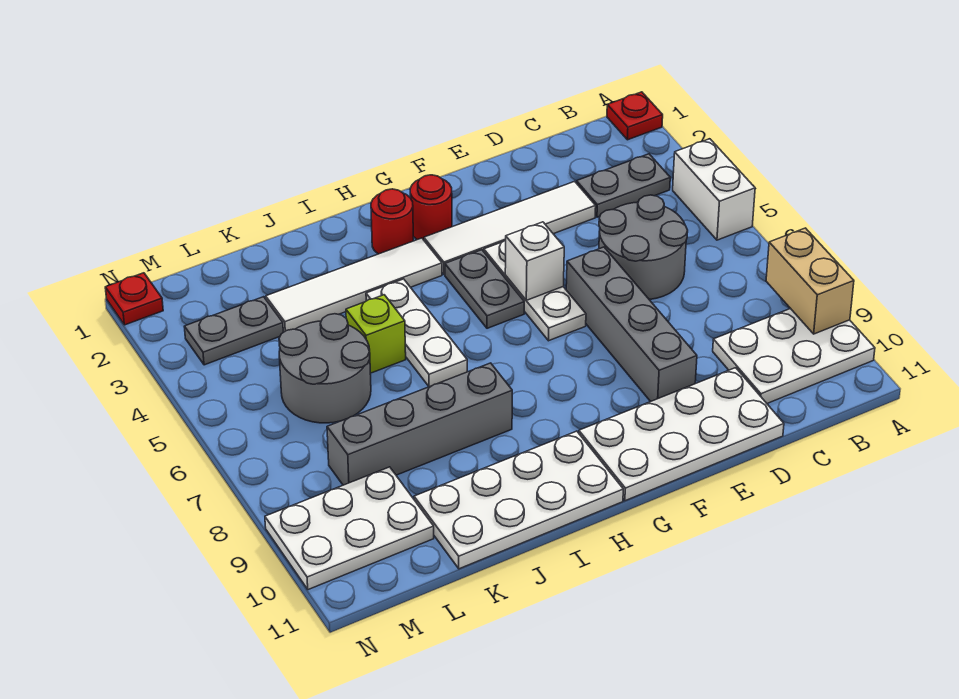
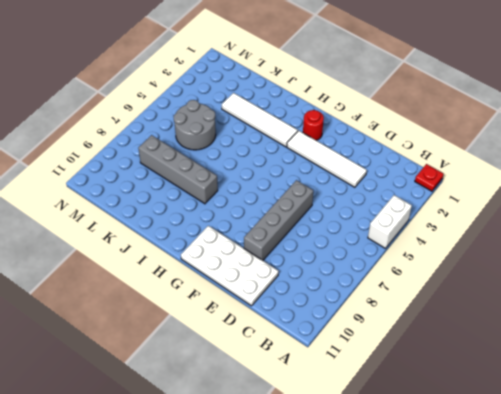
none -> white 2x3 plate [713,308,875,403]
none -> grey 1x2 plate [576,154,670,217]
none -> grey 2x2 round brick [599,195,688,299]

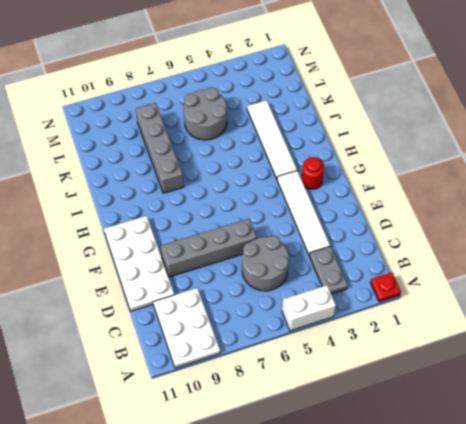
none -> white 1x3 plate [484,240,586,341]
none -> grey 1x2 plate [445,250,524,328]
none -> red 1x1 round brick [371,189,413,254]

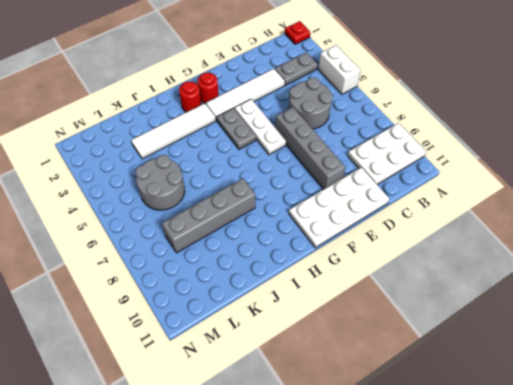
none -> white 2x4 plate [414,431,623,569]
none -> white 1x3 plate [366,279,467,387]
none -> lime 1x1 brick [346,295,406,373]

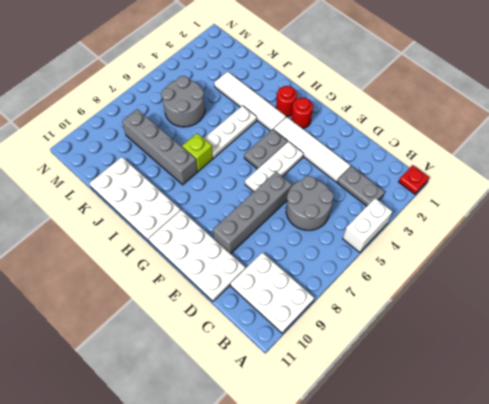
lime 1x1 brick [182,133,213,171] -> lime 1x1 brick moved to [346,295,406,373]
none -> grey 1x2 plate [184,297,283,365]
none -> white 2x3 plate [265,467,434,590]
none -> red 1x1 plate [105,273,163,325]

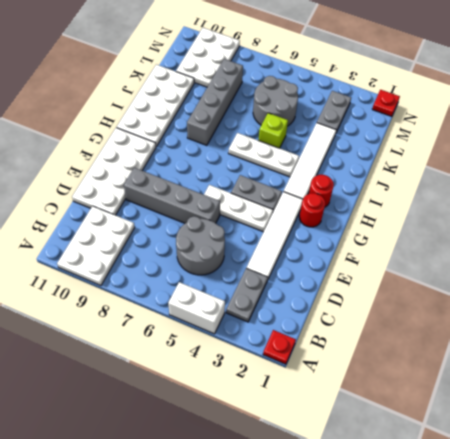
none -> tan 1x2 brick [766,228,854,334]
none -> white 1x1 brick [505,222,564,300]

